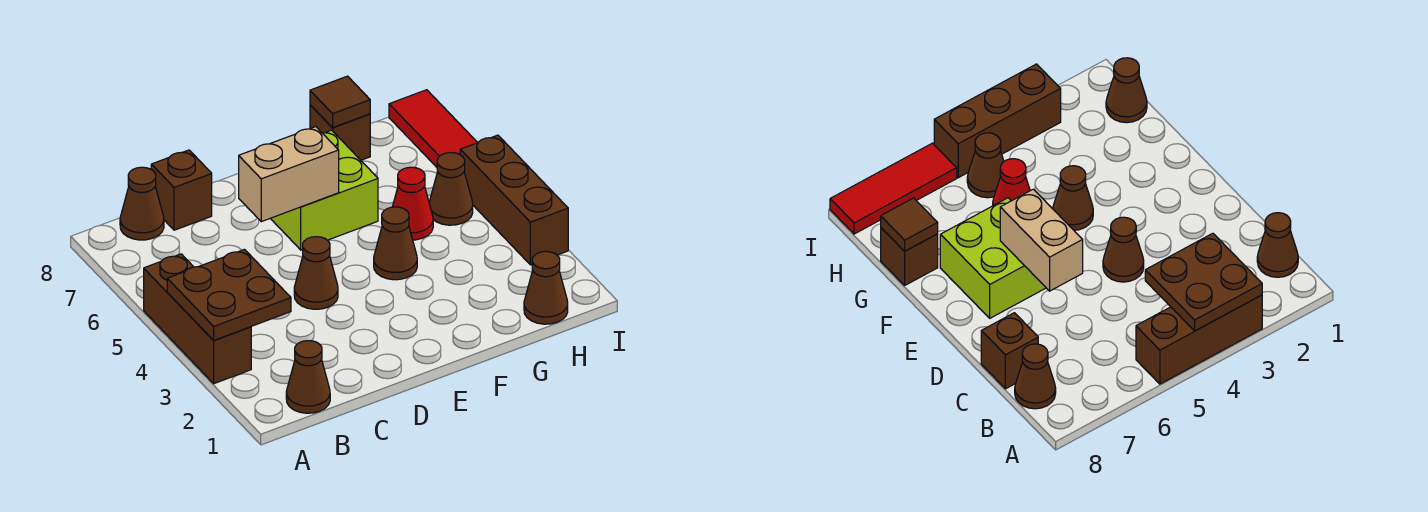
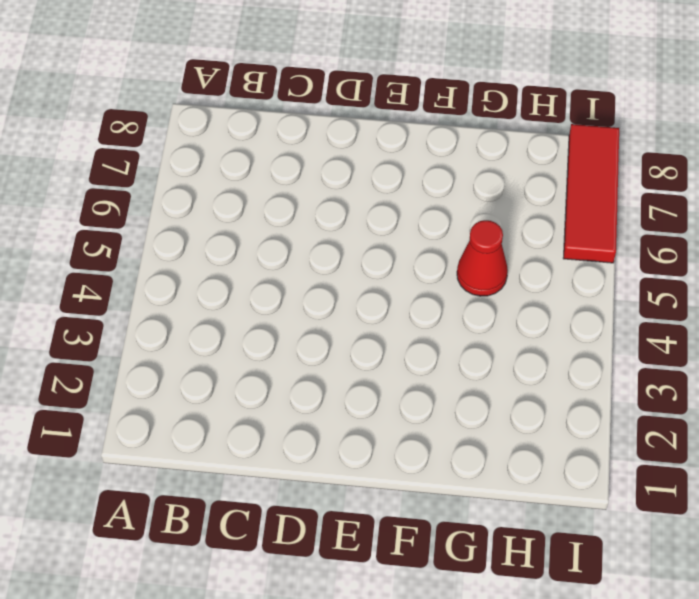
none -> brown 1x3 brick [144,254,251,384]
none -> brown 1x1 cone [286,341,330,413]
none -> brown 1x1 cone [120,167,164,240]

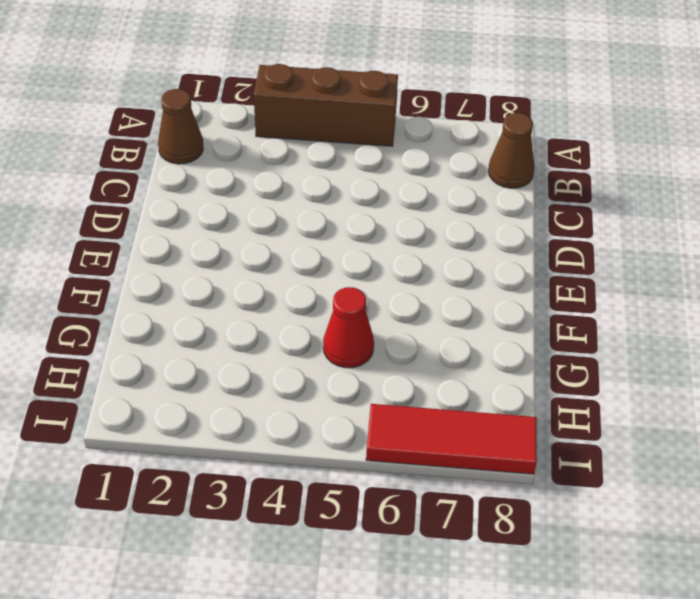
none -> brown 1x1 brick [151,150,212,230]
none -> brown 1x1 cone [294,237,338,309]
none -> lime 2x2 brick [270,130,378,250]

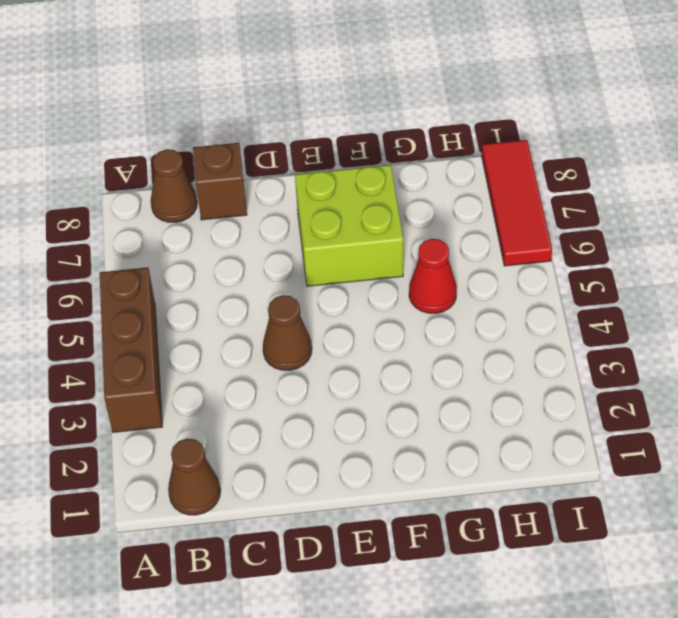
none -> brown 1x1 cone [374,207,417,280]
none -> brown 1x1 brick [310,105,370,160]
none -> brown 1x1 cone [524,251,568,324]

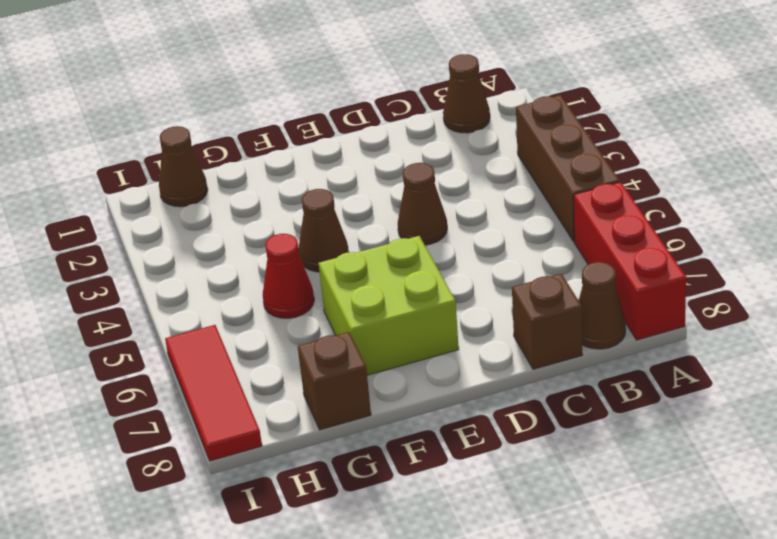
red 1x3 brick [574,182,686,340] -> none
none -> brown 1x1 cone [429,152,473,225]
none -> brown 1x3 brick [460,135,568,265]
none -> brown 2x2 plate [167,249,291,340]

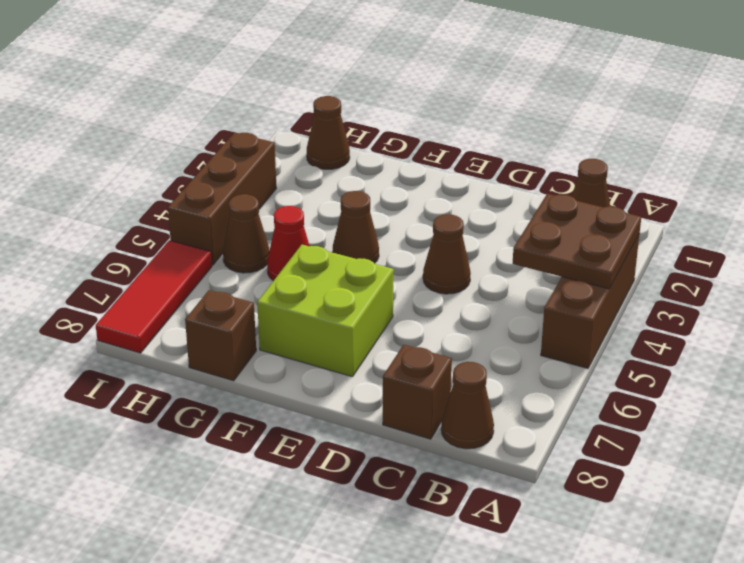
none -> tan 1x2 brick [239,127,339,222]
none -> brown 1x1 tile [310,76,370,127]

